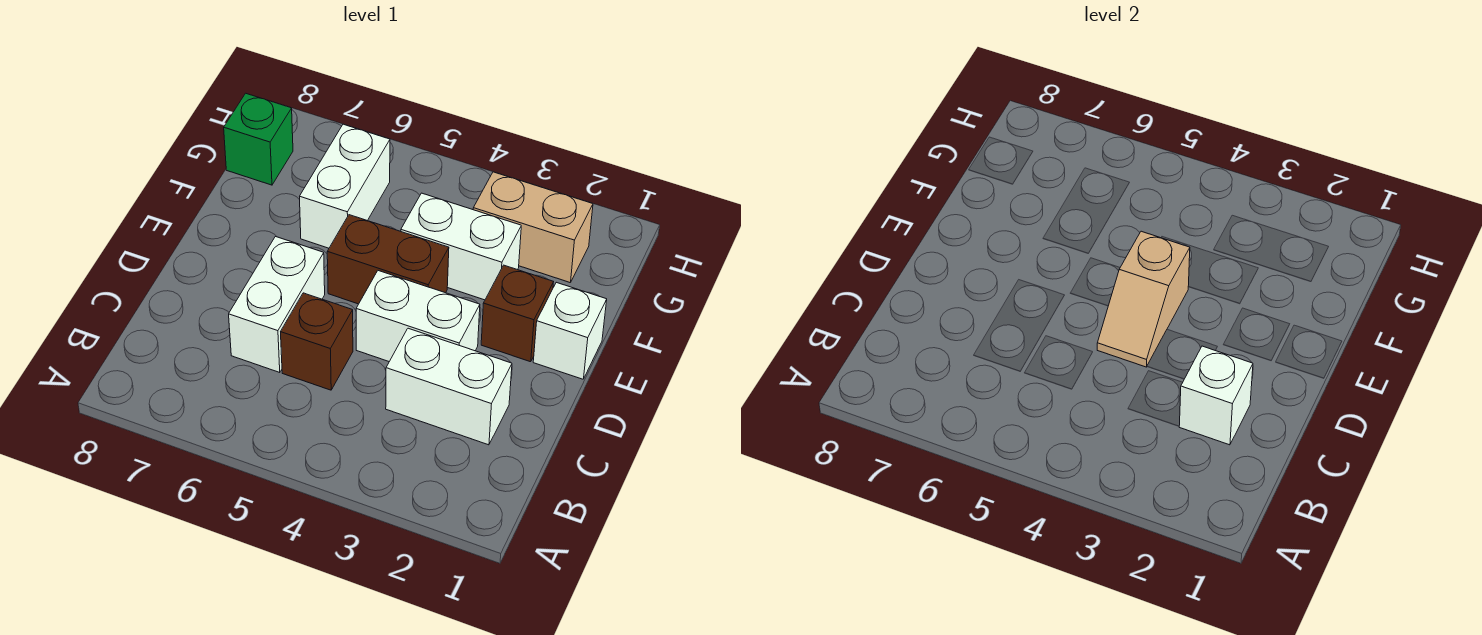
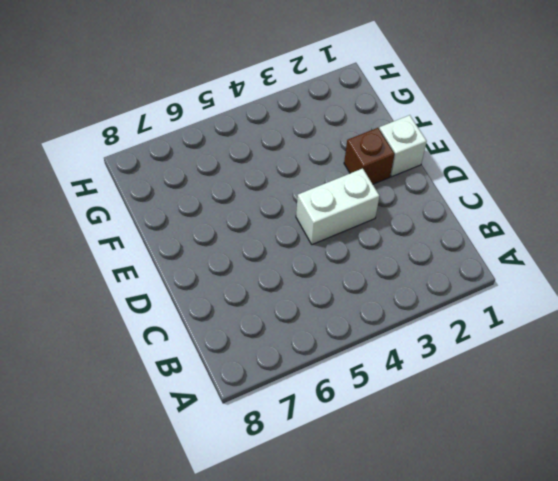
none -> white 1x2 brick [386,328,512,445]
none -> brown 1x1 brick [281,293,353,390]
none -> white 1x2 brick [229,237,325,372]

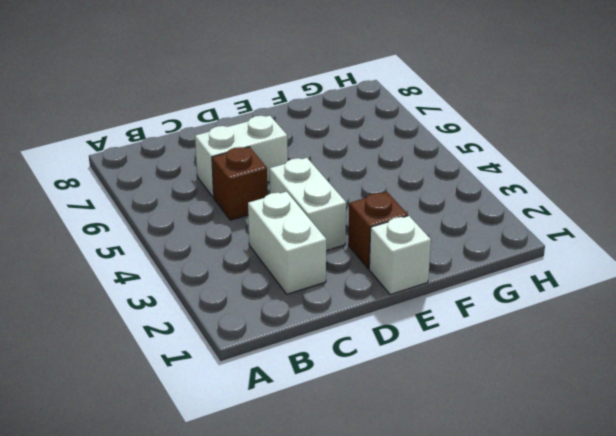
none -> brown 1x2 brick [327,215,449,304]
none -> white 1x2 brick [401,193,521,300]
none -> white 1x2 brick [300,124,390,248]

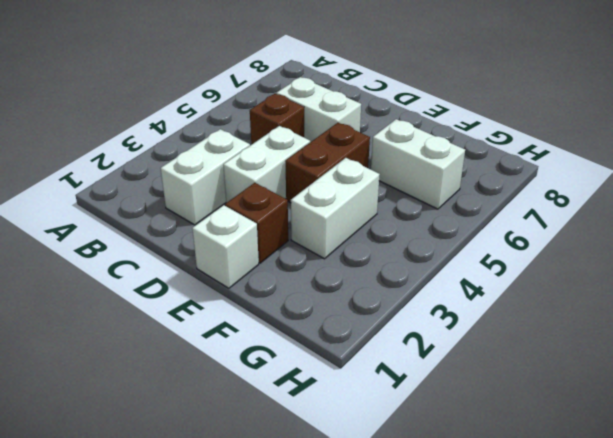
none -> tan 1x2 brick [473,172,593,283]
none -> green 1x1 brick [224,93,293,185]
none -> white 1x1 brick [1179,346,1253,445]

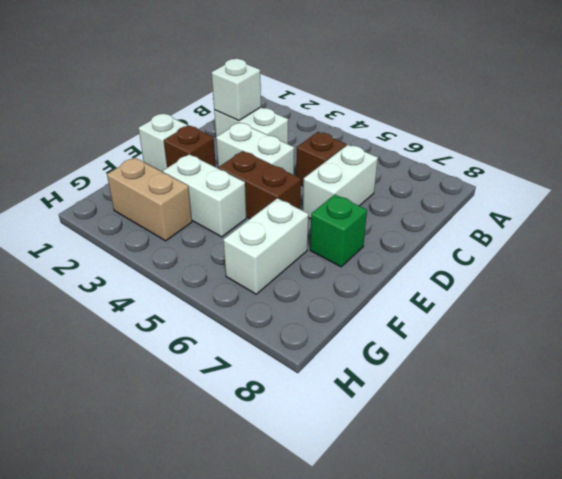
green 1x1 brick [310,195,367,267] -> green 1x1 brick moved to [224,93,293,185]
none -> tan 1x2 slope [1097,231,1190,367]

